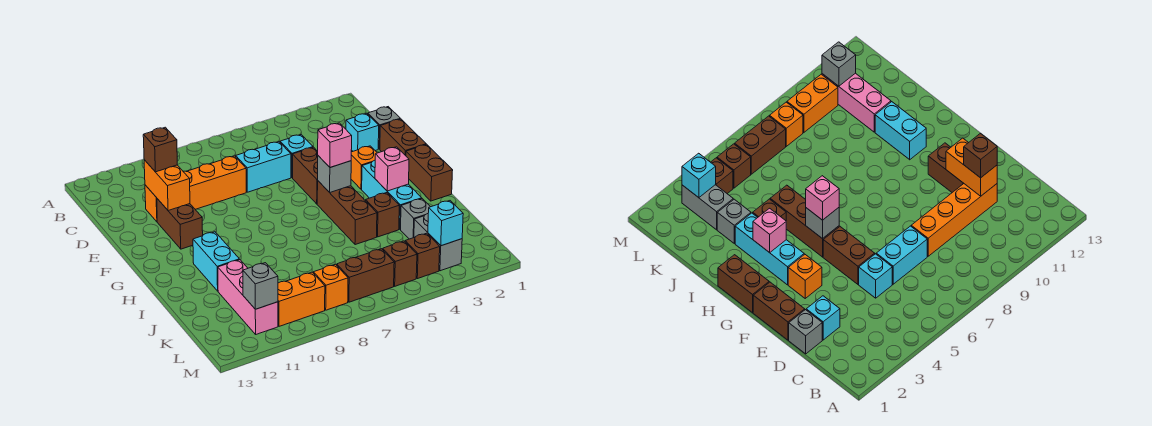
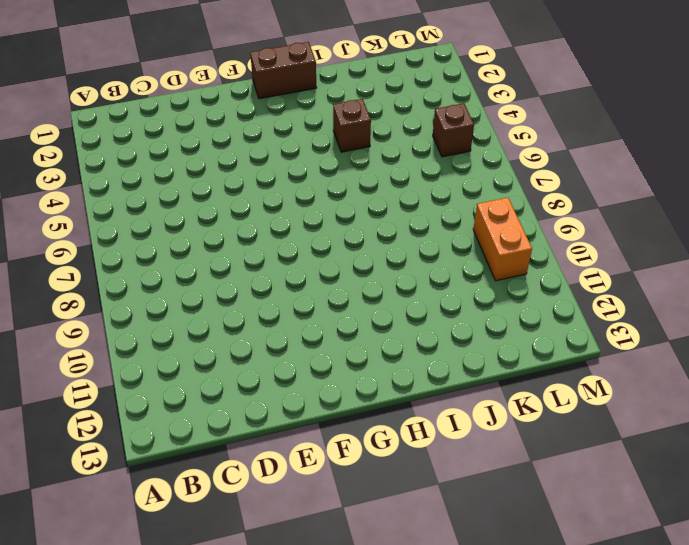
none -> grey 1x1 brick [368,107,400,149]
none -> cyan 1x1 brick [346,113,379,151]
none -> cyan 1x1 brick [280,135,313,178]

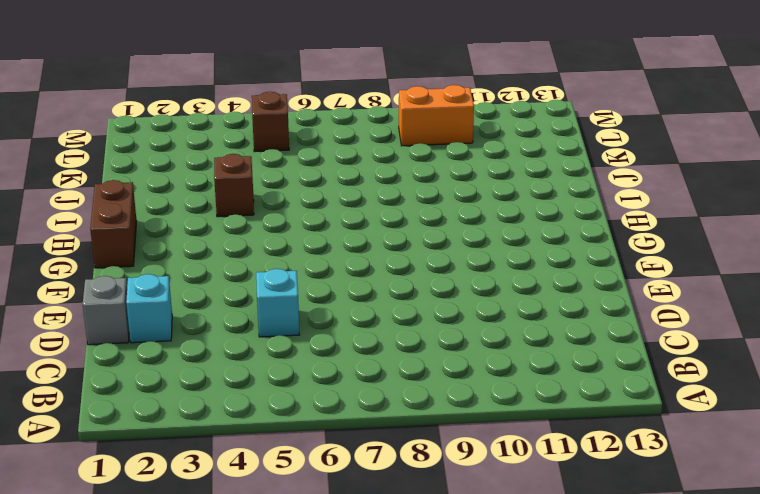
none -> cyan 1x2 brick [236,142,291,192]
none -> orange 1x4 brick [145,156,246,222]
none -> brown 1x2 brick [380,119,426,156]

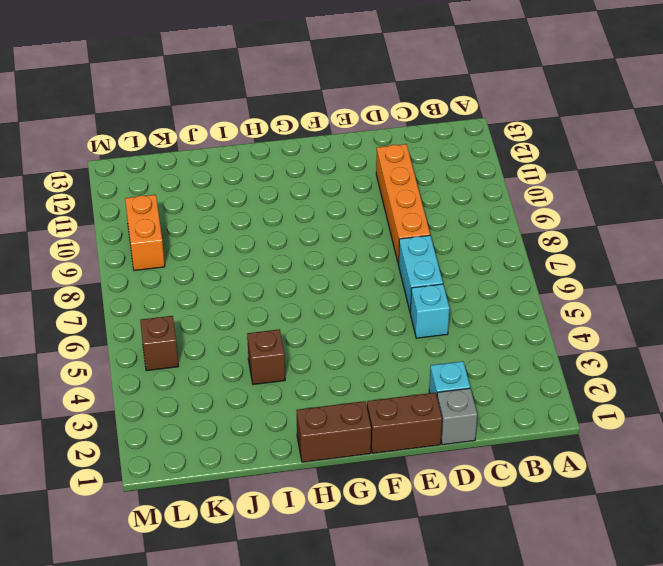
none -> brown 1x2 brick [293,147,318,204]
none -> brown 1x2 brick [157,199,203,249]
none -> orange 1x1 brick [351,146,377,189]

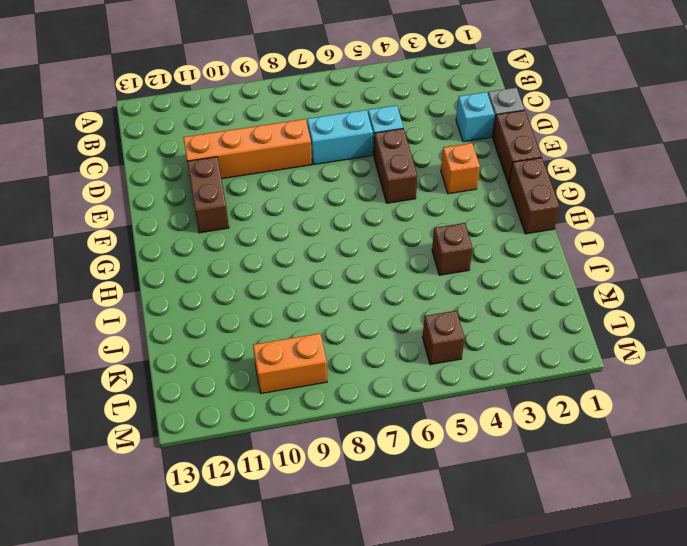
none -> cyan 1x3 brick [362,160,422,229]
none -> brown 1x3 brick [317,181,377,245]
none -> cyan 1x2 brick [193,232,239,291]

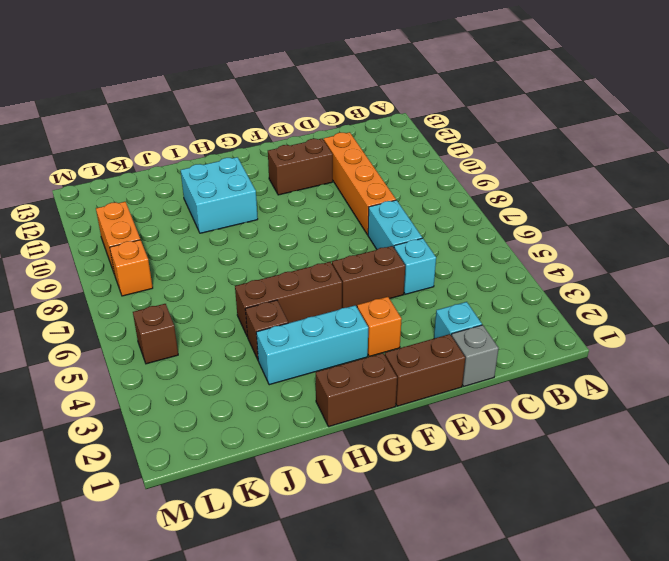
cyan 2x2 brick [181,157,258,233] -> cyan 1x2 brick [193,232,239,291]
none -> grey 1x1 brick [401,199,430,239]
none -> pink 1x3 brick [218,260,278,334]
none -> grey 1x2 brick [414,214,462,271]

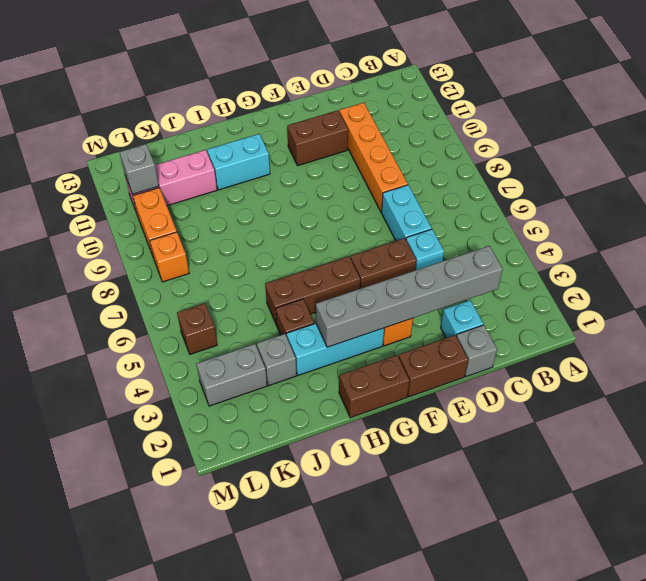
grey 1x6 brick [316,246,503,347] -> pink 1x1 brick [375,147,409,191]
none -> brown 1x1 brick [405,233,440,279]
none -> brown 1x2 brick [337,249,394,302]
none -> orange 1x2 brick [144,160,190,211]

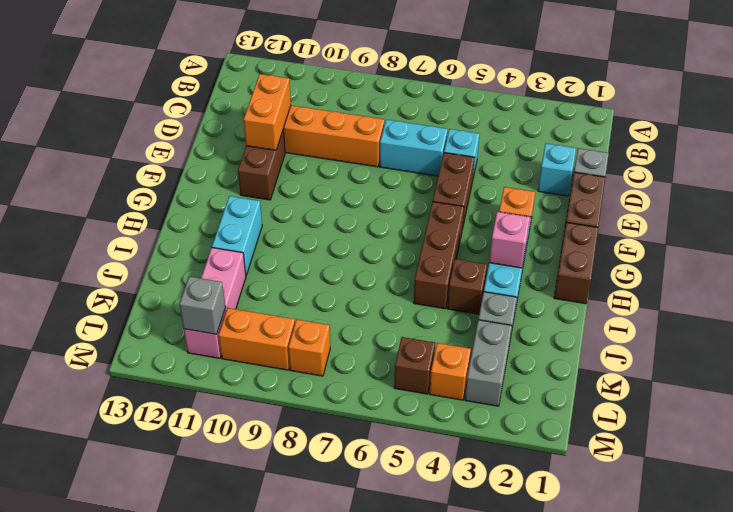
orange 1x1 brick [430,343,471,400] -> brown 1x1 brick [405,233,440,279]
none -> brown 1x2 brick [337,249,394,302]
none -> grey 1x1 brick [318,156,351,193]
none -> cyan 1x1 brick [428,201,463,246]

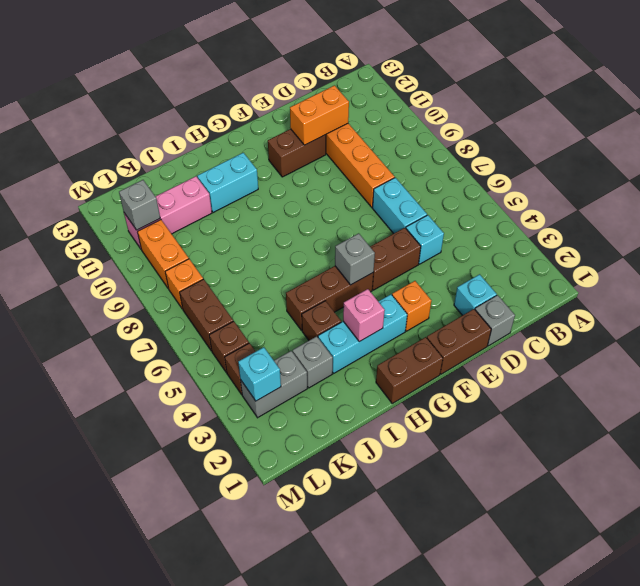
none -> brown 1x1 brick [143,127,177,172]
none -> pink 1x1 brick [318,123,352,167]

